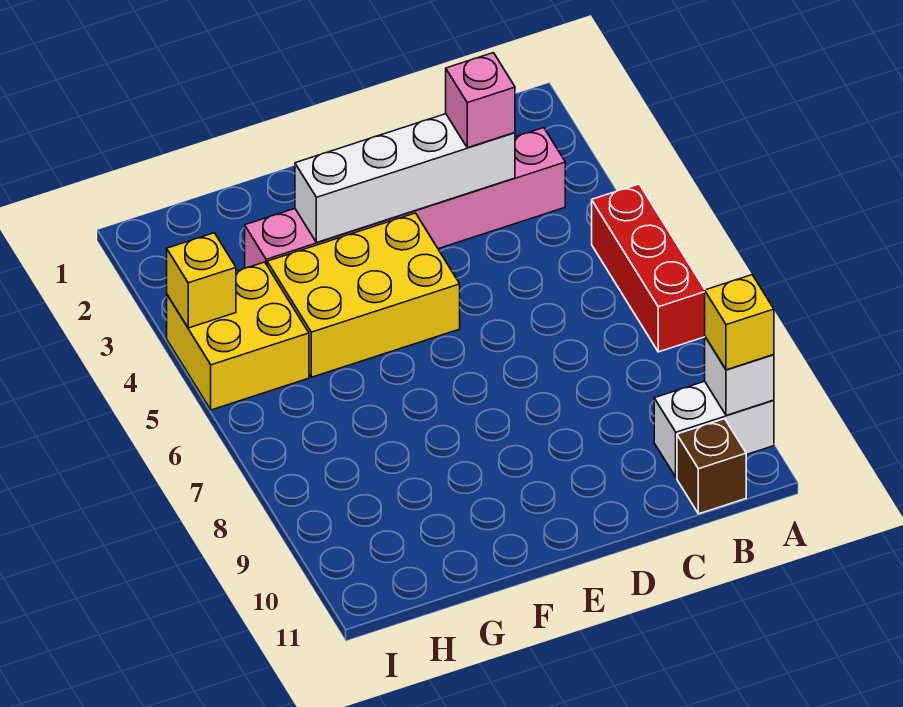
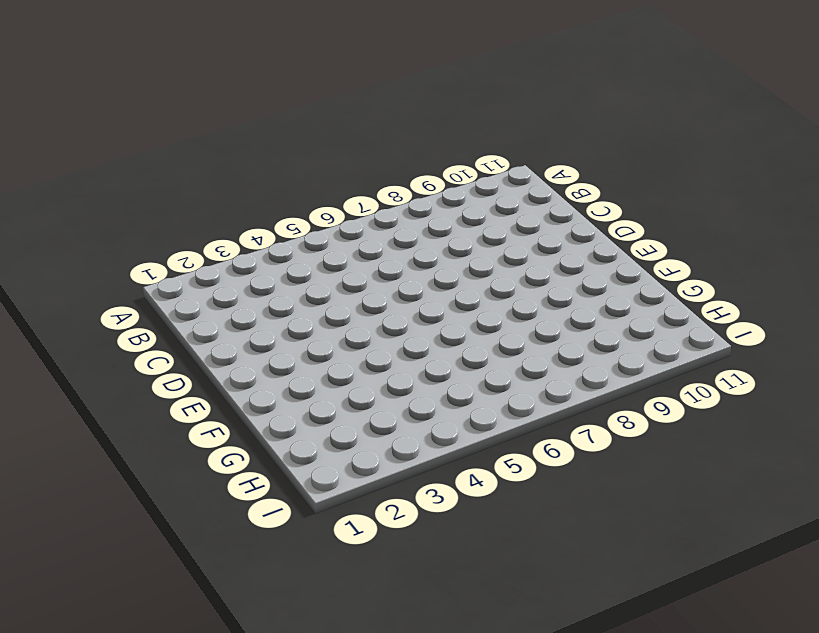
none -> red 1x3 brick [592,184,705,352]
none -> white 1x2 brick [654,381,774,477]

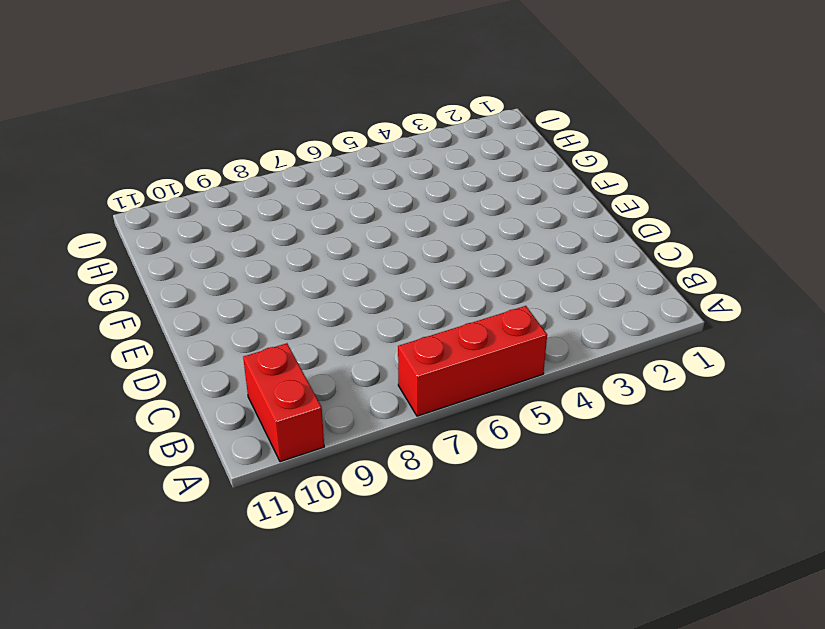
red 1x2 brick [243,343,324,462] -> white 1x2 brick [654,381,774,477]
none -> pink 1x6 brick [245,128,565,268]
none -> brown 1x1 brick [677,419,746,514]

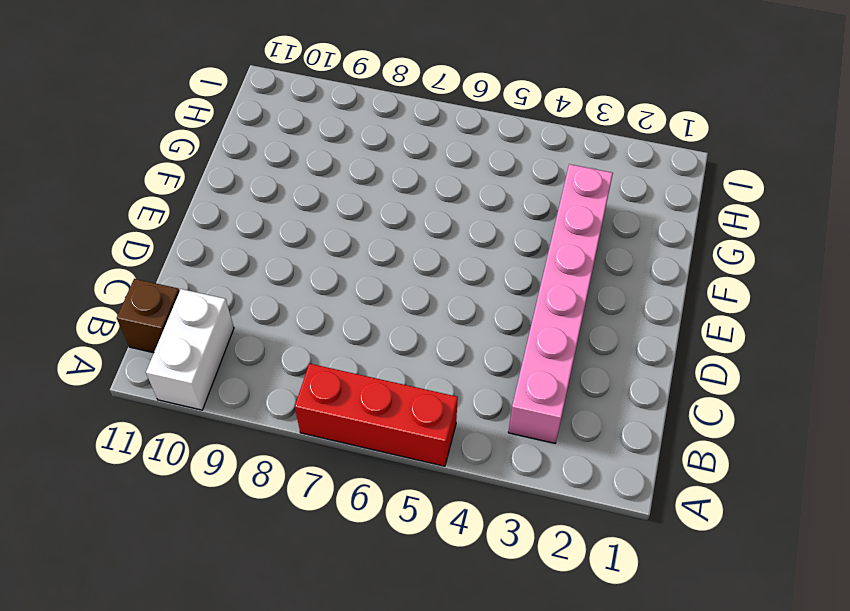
none -> yellow 2x3 brick [267,213,460,377]
none -> yellow 2x2 brick [167,262,309,410]

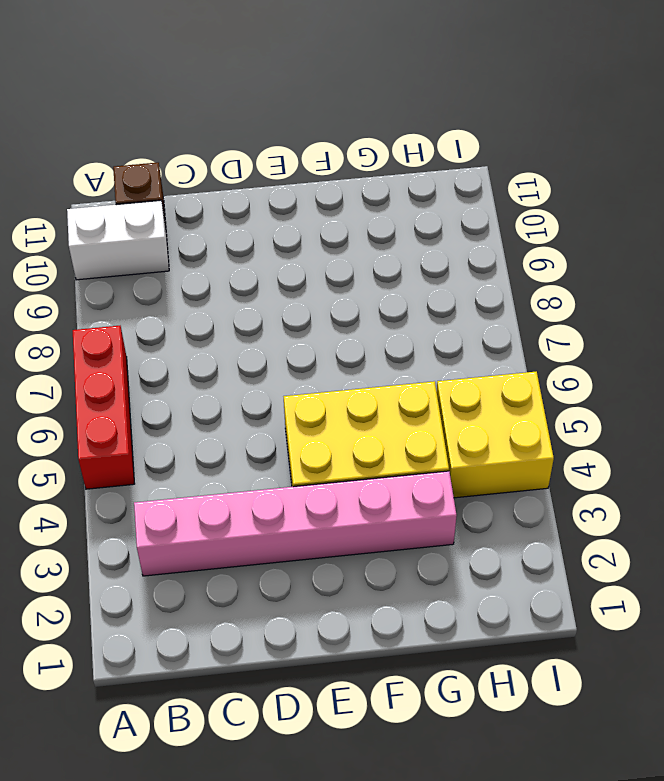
none -> white 1x1 brick [705,337,774,415]
none -> white 1x4 brick [295,114,515,243]

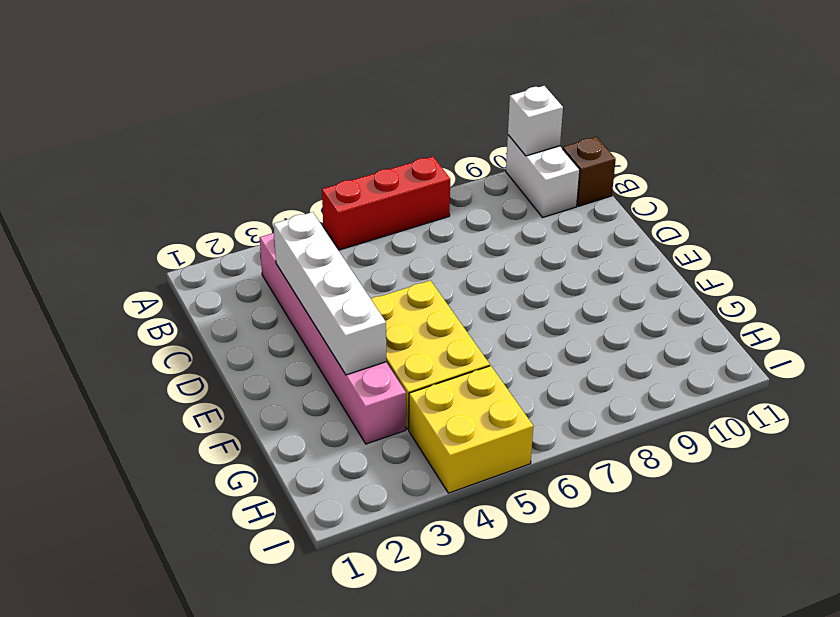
none -> yellow 1x1 brick [167,233,236,328]
none -> yellow 1x1 brick [705,275,774,370]

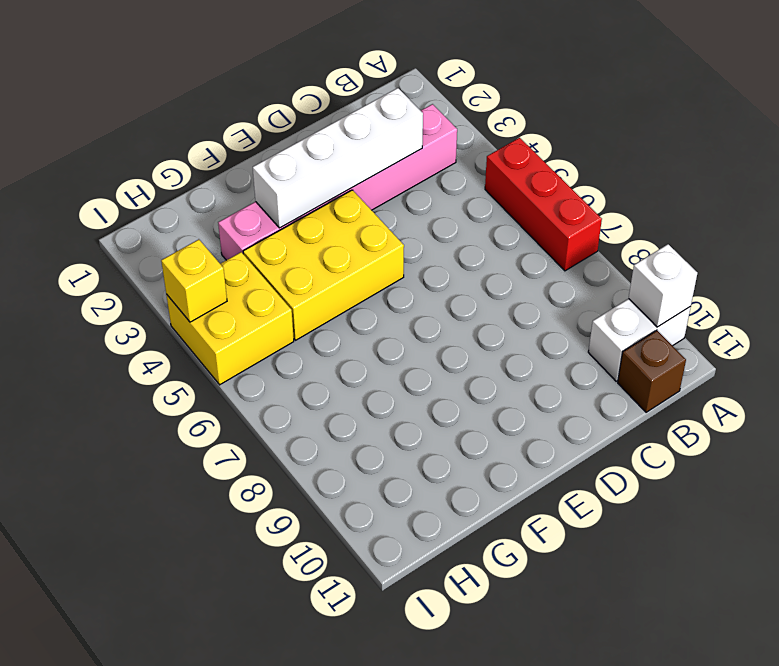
none -> yellow 1x1 brick [705,275,774,370]
none -> pink 1x1 brick [446,53,515,148]

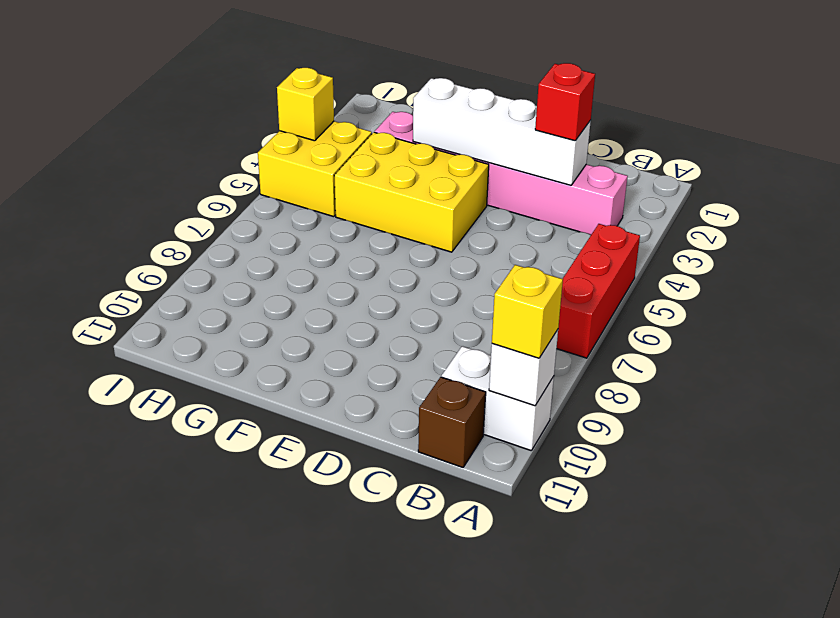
red 1x1 brick [535,63,595,141] -> pink 1x1 brick [446,53,515,148]

